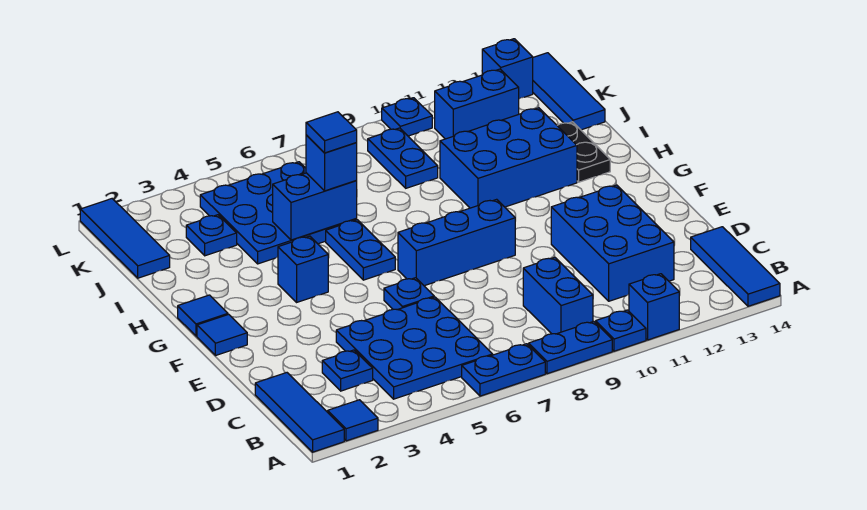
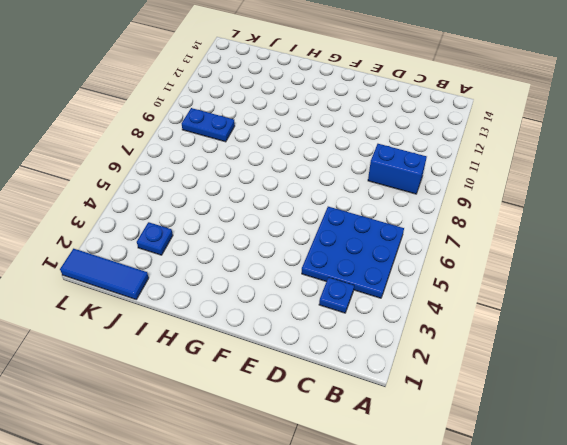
none -> blue 1x3 tile [255,373,344,452]
none -> blue 1x1 tile [328,400,378,441]
none -> blue 1x2 plate [462,344,545,396]
none -> blue 1x2 plate [529,321,612,374]

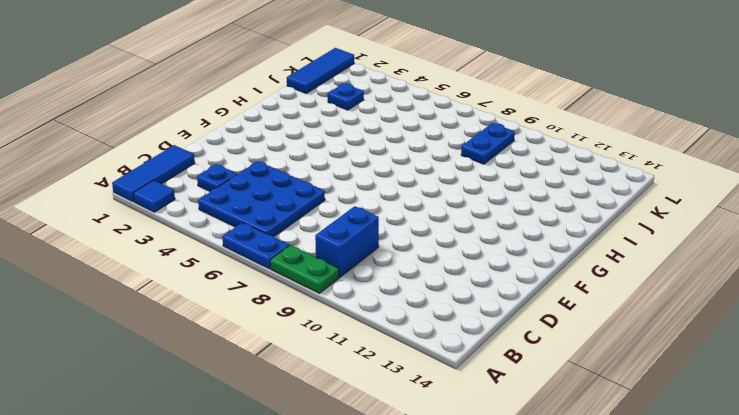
green 1x2 plate [270,245,339,293] -> blue 1x2 plate [529,321,612,374]
none -> blue 1x1 plate [596,310,646,351]
none -> blue 1x1 brick [629,274,679,340]
none -> blue 1x3 tile [691,227,780,306]
none -> blue 2x3 brick [551,185,674,301]

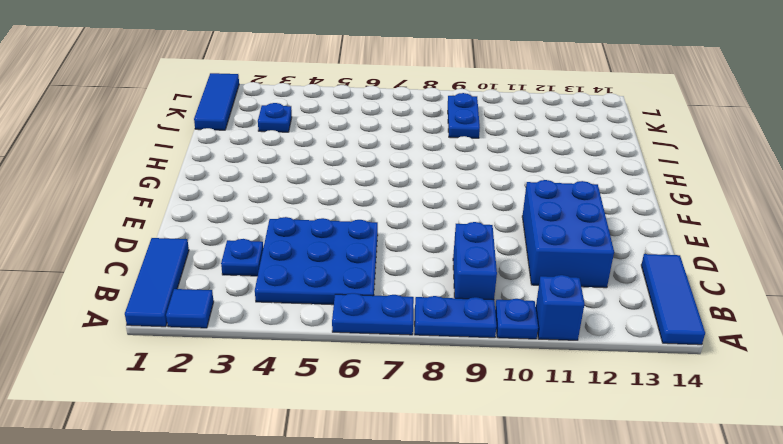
none -> blue 1x1 plate [384,278,434,310]
none -> blue 1x1 tile [197,314,247,356]
none -> blue 1x3 brick [398,199,515,286]
none -> blue 1x1 tile [178,295,228,336]

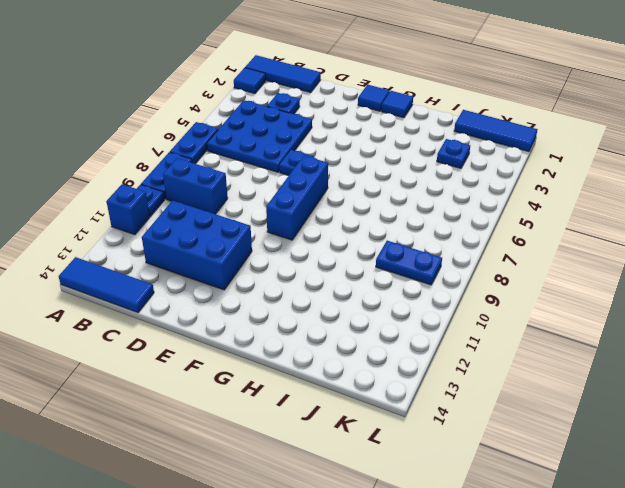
none -> blue 1x1 brick [278,236,328,302]
none -> blue 1x2 plate [326,220,395,280]
none -> blue 2x3 brick [440,108,577,208]
none -> black 1x2 plate [557,122,610,182]

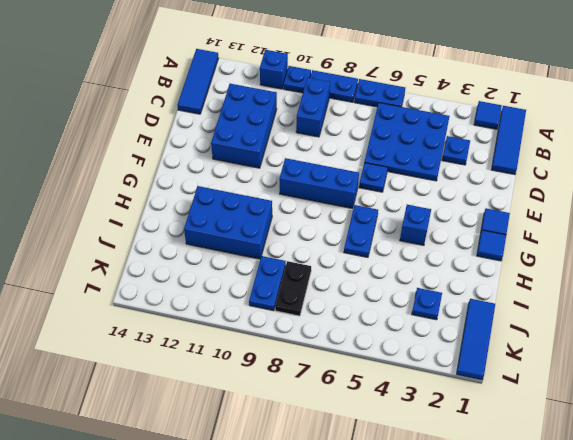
black 1x2 plate [275,261,311,316] -> black 1x2 plate moved to [557,122,610,182]
none -> blue 3x3 plate [200,162,357,264]
none -> blue 1x3 tile [533,53,605,130]
none -> blue 1x2 brick [435,69,519,139]
none -> blue 1x1 plate [382,98,432,136]

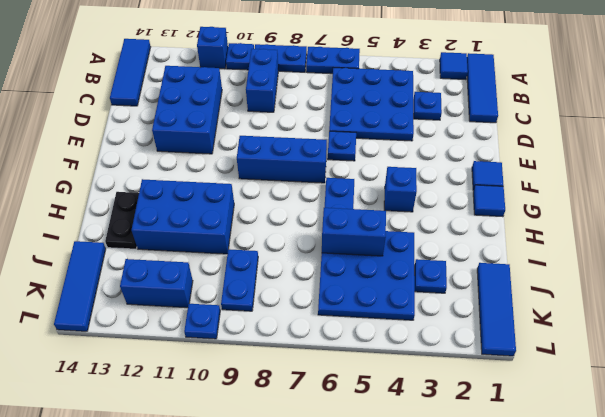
none -> blue 1x1 brick [482,39,533,99]
none -> blue 1x1 brick [306,135,357,191]
none -> blue 1x1 tile [306,112,357,153]

